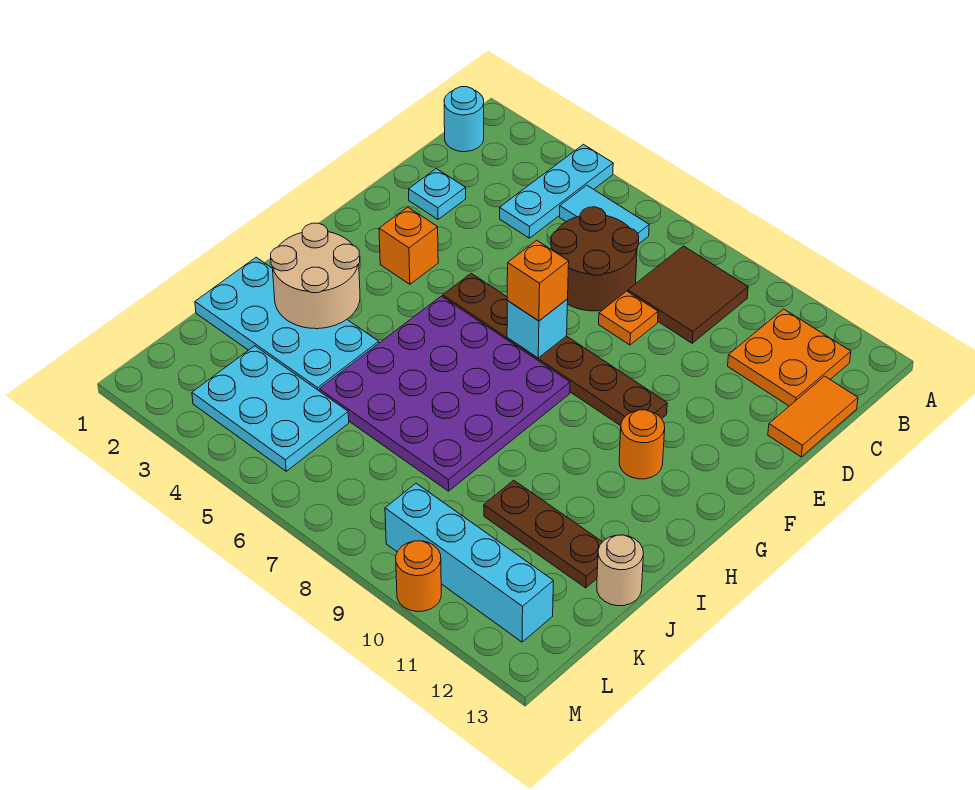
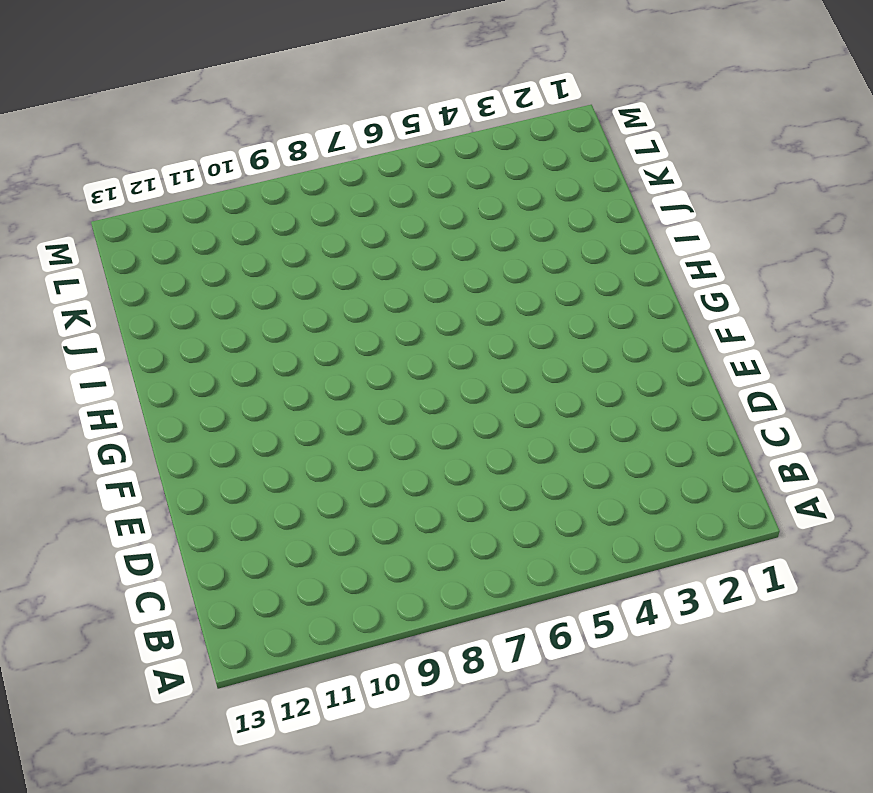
none -> cyan 1x3 plate [500,144,613,238]
none -> cyan 1x1 round brick [444,87,484,152]
none -> cyan 1x2 tile [560,185,649,244]

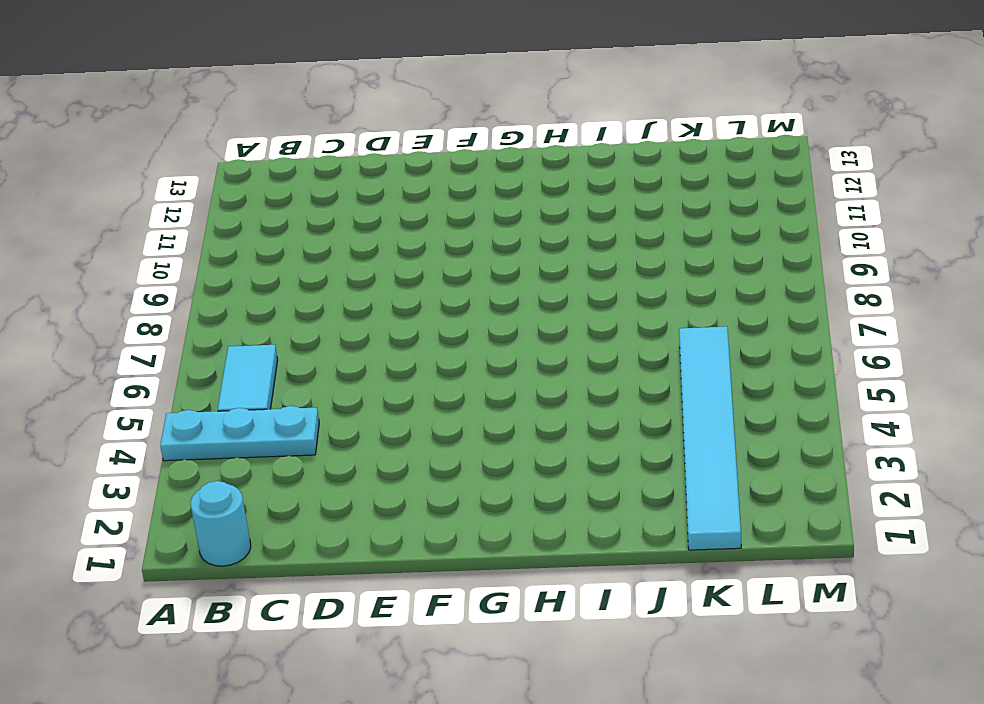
cyan 1x6 tile [679,326,741,550] -> cyan 2x3 plate [192,346,349,471]
none -> brown 2x2 tile [628,246,748,343]
none -> orange 2x2 plate [728,309,851,406]
none -> brown 2x2 round brick [551,207,639,311]

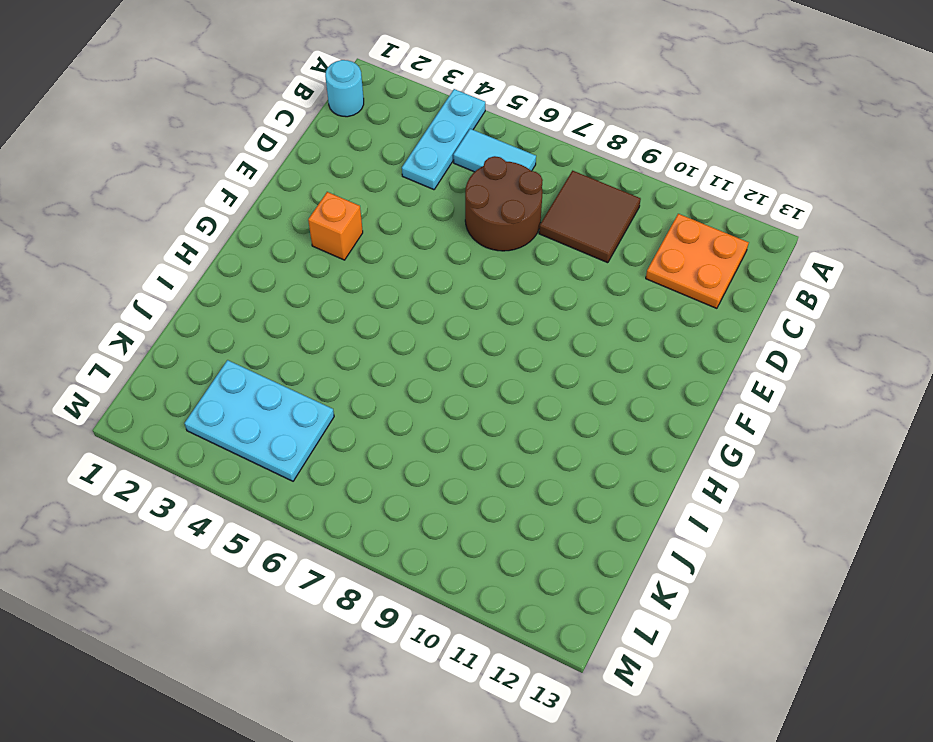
none -> orange 1x2 tile [768,376,858,457]
none -> cyan 1x1 plate [409,169,466,219]
none -> orange 1x1 plate [599,291,658,345]

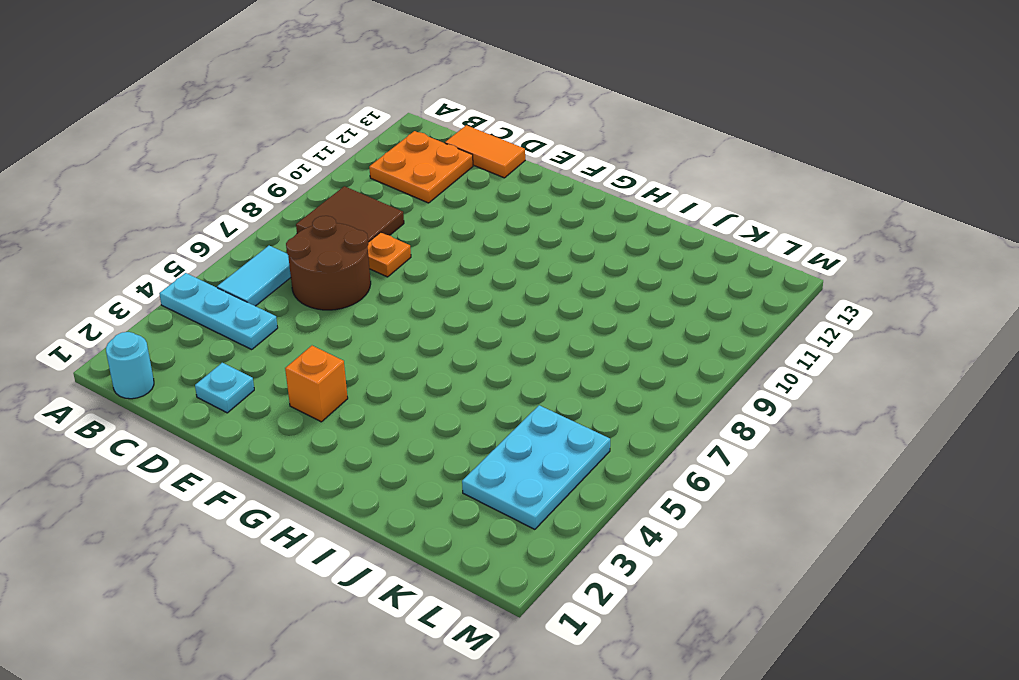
none -> brown 1x6 plate [443,273,667,426]
none -> purple 4x4 plate [319,296,570,491]
none -> orange 1x1 round brick [619,410,665,479]

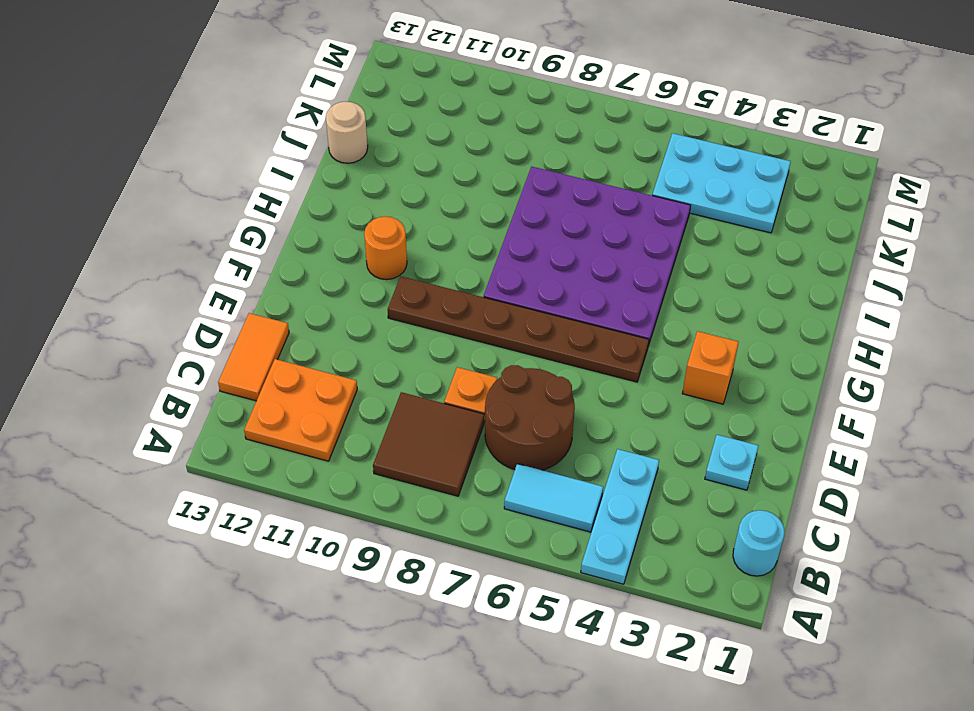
none -> cyan 2x4 plate [195,257,379,391]
none -> brown 1x3 plate [484,480,602,588]
none -> cyan 1x4 brick [385,483,553,642]

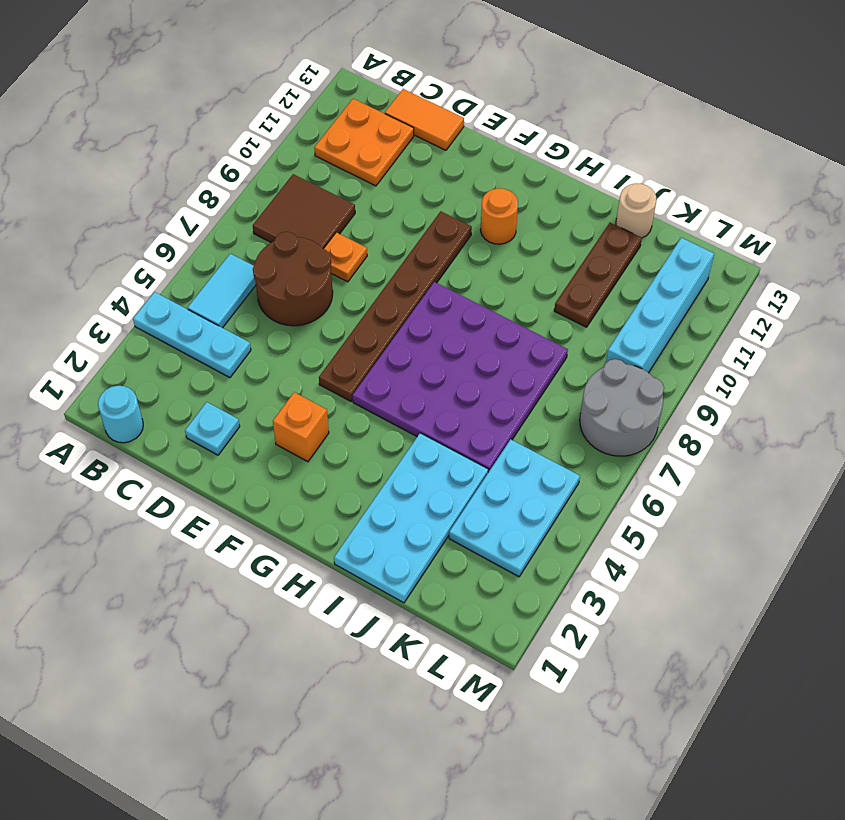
grey 2x2 round brick [580,359,664,456] -> none
none -> orange 1x1 round brick [396,541,441,612]
none -> cyan 1x1 brick [507,299,568,358]
none -> tan 2x2 round brick [271,223,360,329]

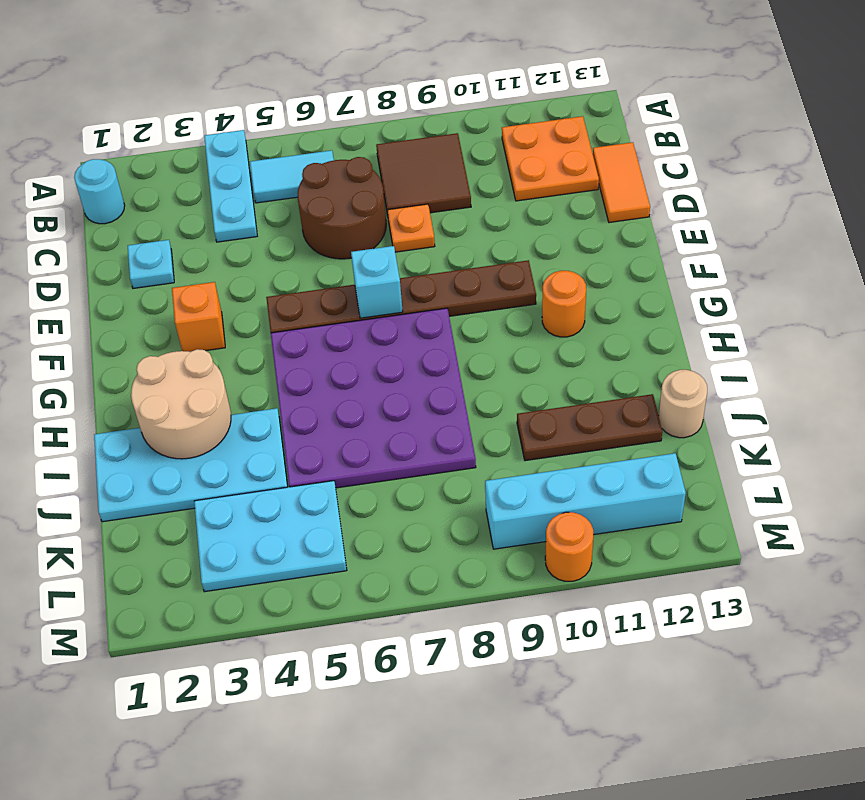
none -> orange 1x1 brick [507,240,569,321]

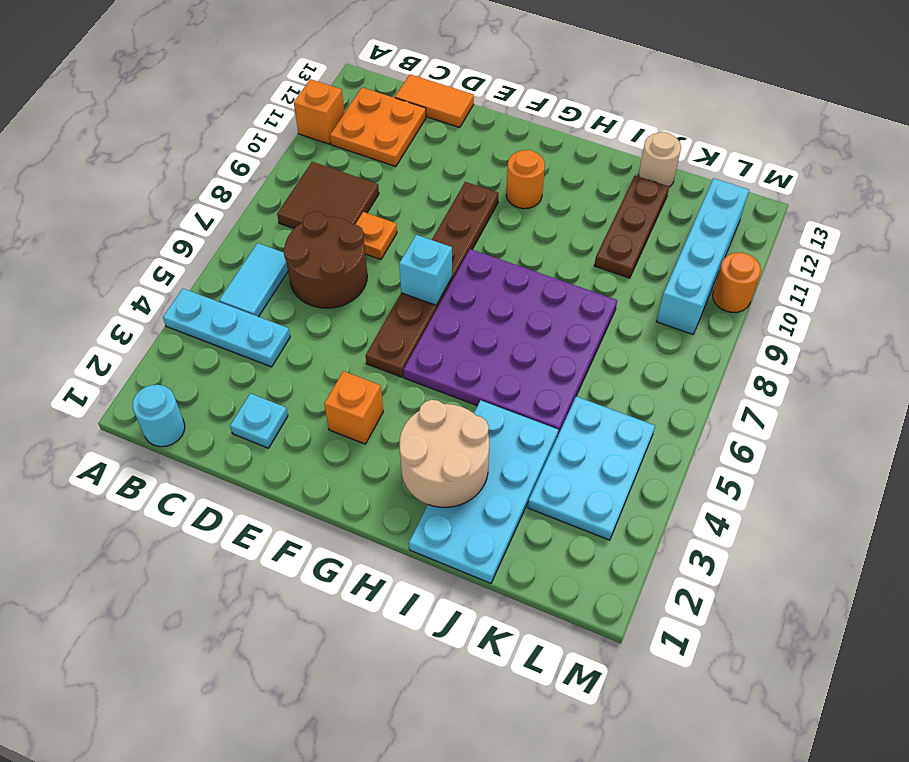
orange 1x1 brick [294,79,344,144] -> orange 1x1 brick moved to [507,240,569,321]

